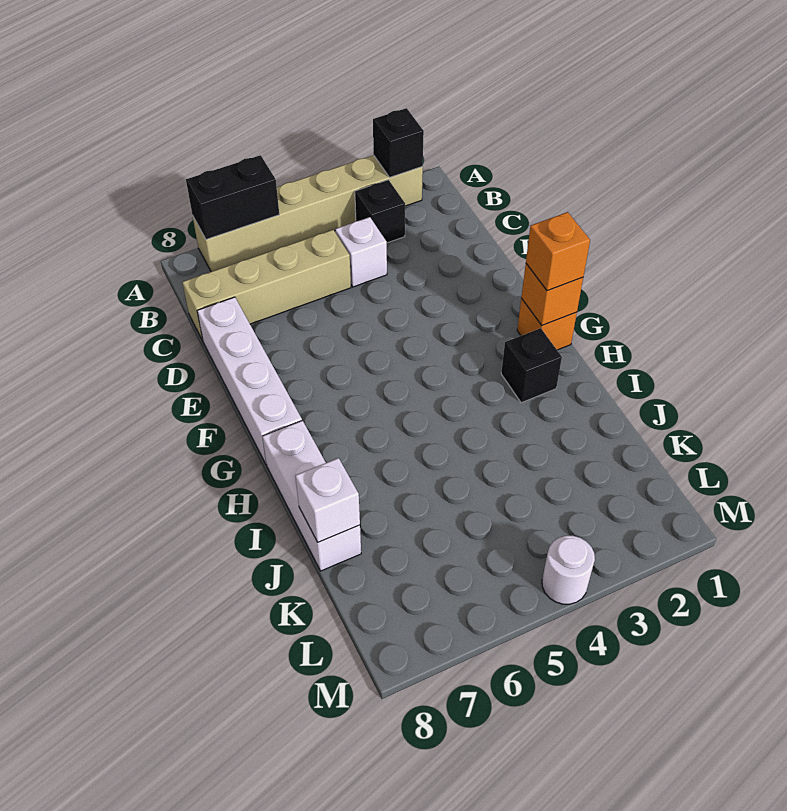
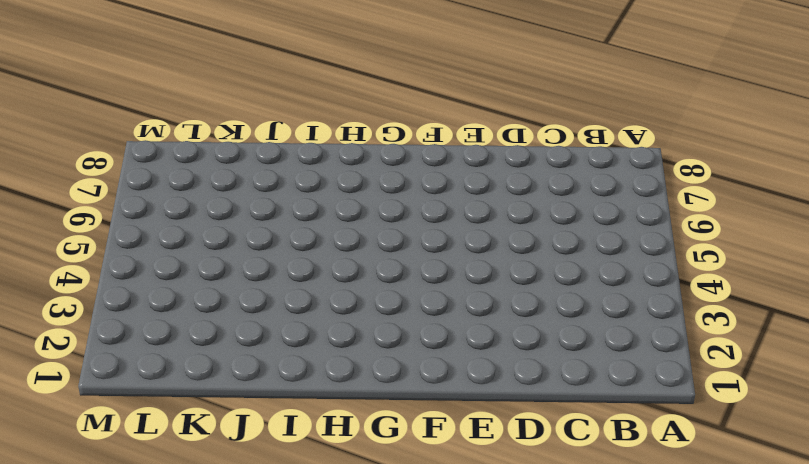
none -> tan 1x6 brick [193,155,423,272]
none -> black 1x1 brick [355,180,405,243]
none -> white 1x1 brick [335,217,387,287]

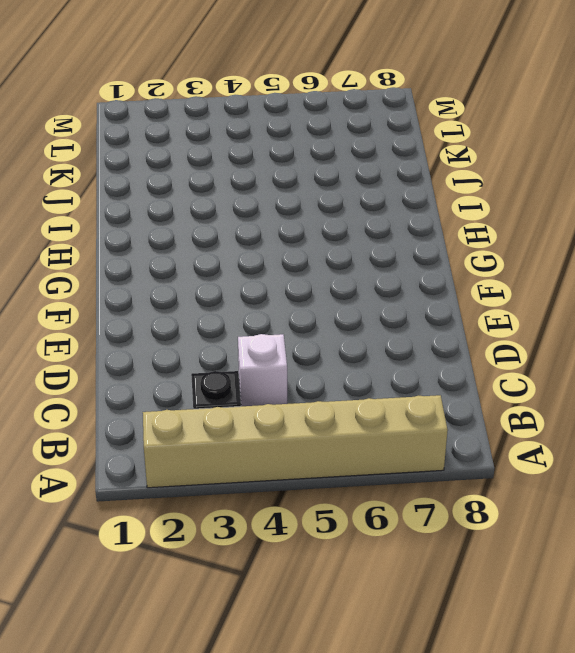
none -> tan 1x4 brick [182,230,351,341]
none -> white 1x4 brick [197,297,302,465]
none -> orange 1x1 brick [517,298,577,350]

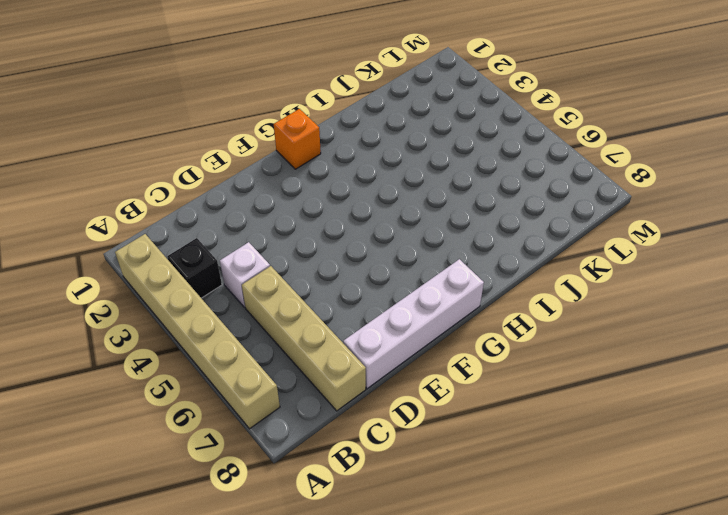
none -> black 1x1 brick [501,328,562,403]
none -> white 1x3 brick [262,421,361,571]
none -> white 1x1 round brick [542,536,595,604]

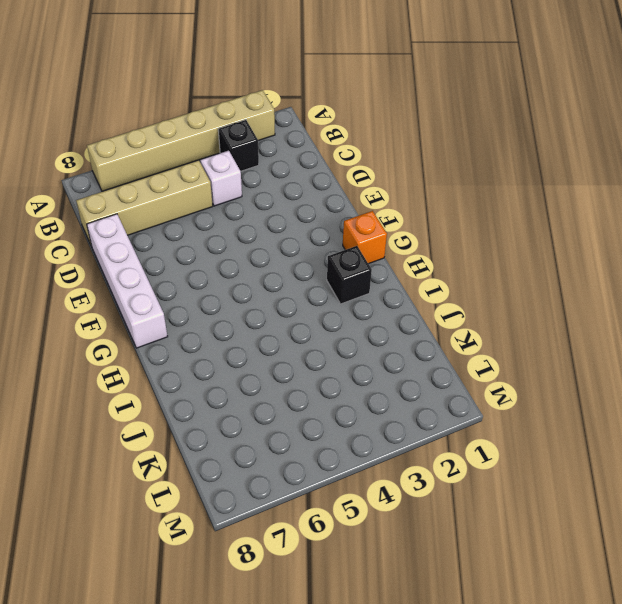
none -> white 1x3 brick [262,421,361,571]
none -> white 1x1 round brick [542,536,595,604]
none -> black 1x1 brick [373,108,424,177]

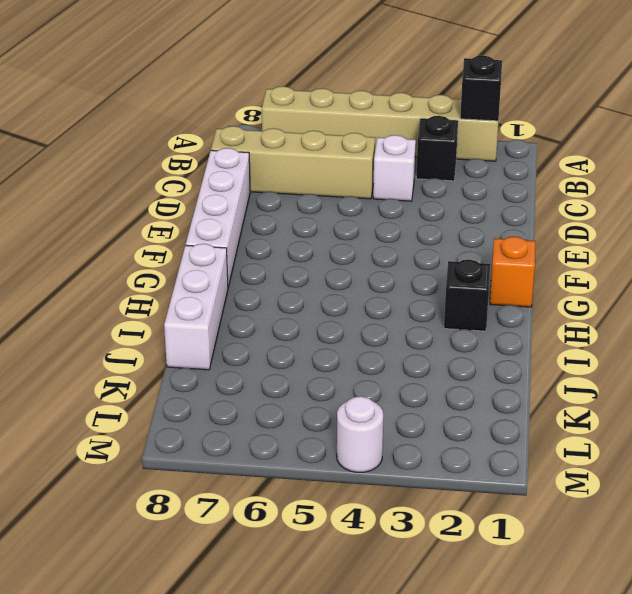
none -> black 1x2 brick [186,155,279,240]
none -> orange 1x1 brick [521,264,583,325]
none -> white 1x1 brick [295,458,360,542]

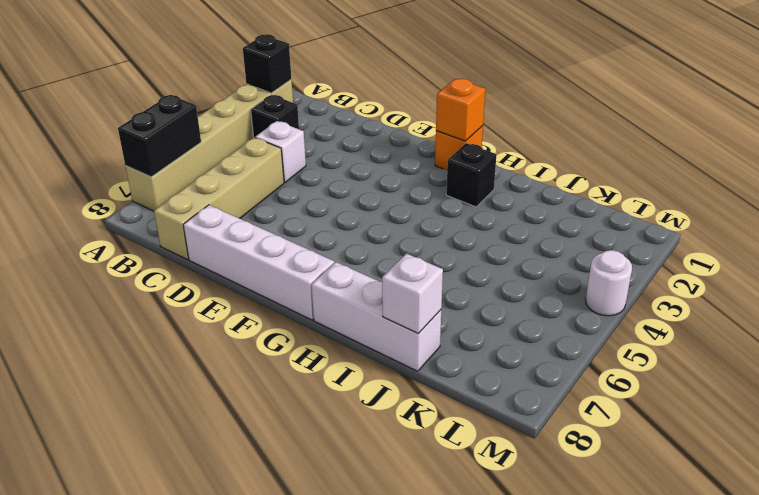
none -> orange 1x1 brick [526,212,590,291]

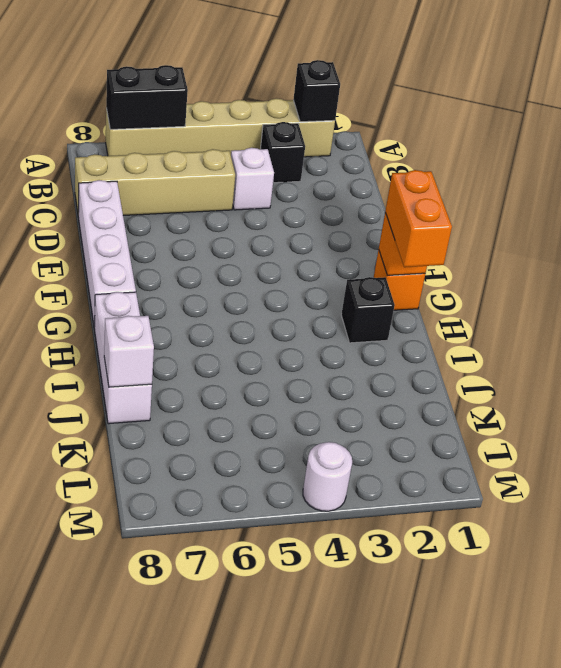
orange 1x2 brick [385,170,452,267] -> orange 1x1 brick [526,212,590,291]

